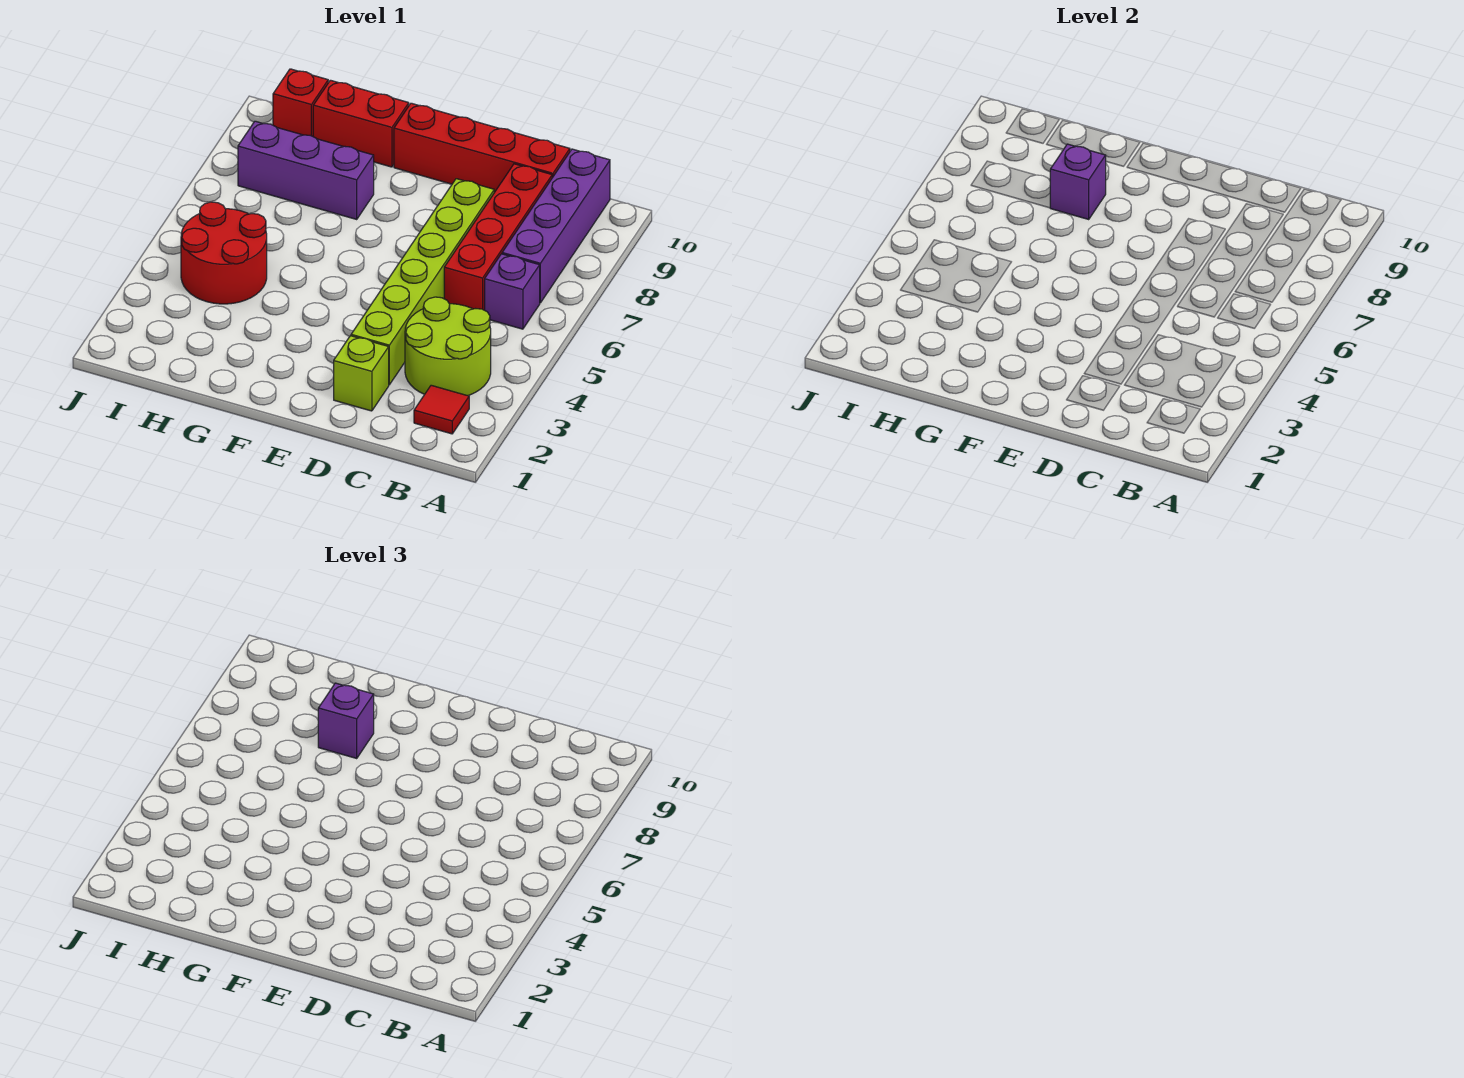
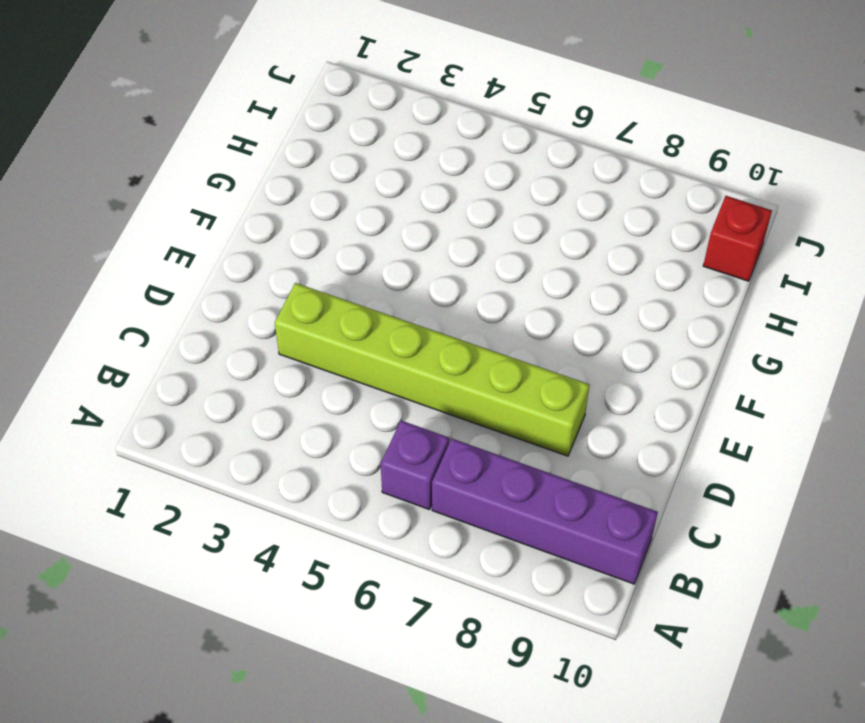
none -> red 1x1 tile [414,385,469,434]
none -> lime 2x2 round brick [405,297,491,396]
none -> red 1x4 brick [444,164,552,310]

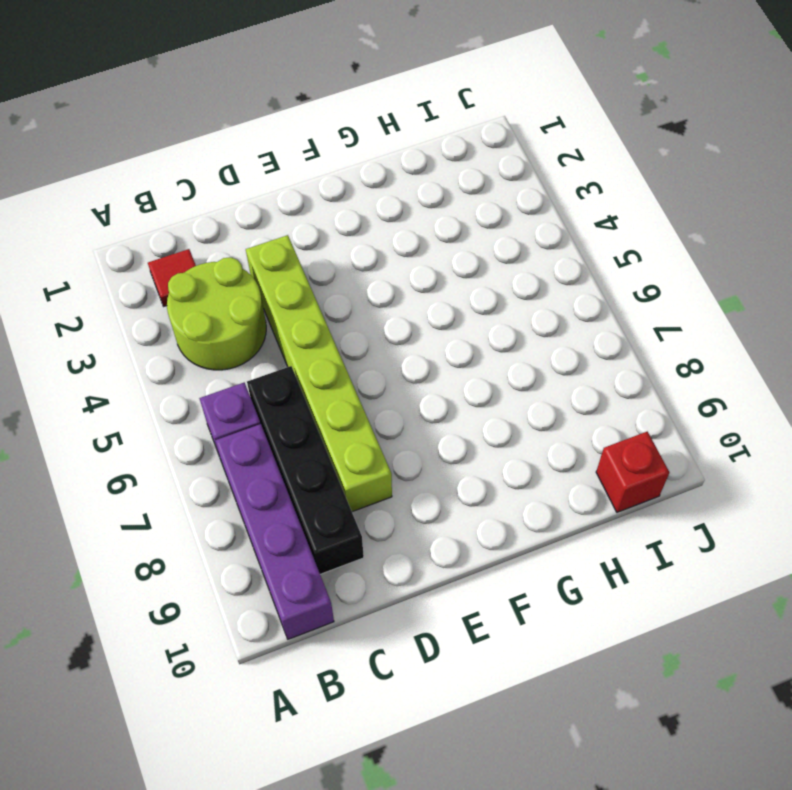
black 1x4 brick [247,366,364,574] -> red 1x4 brick [444,164,552,310]
none -> red 1x4 brick [394,103,570,192]
none -> lime 1x1 brick [334,336,389,411]
none -> purple 1x3 brick [238,121,374,219]

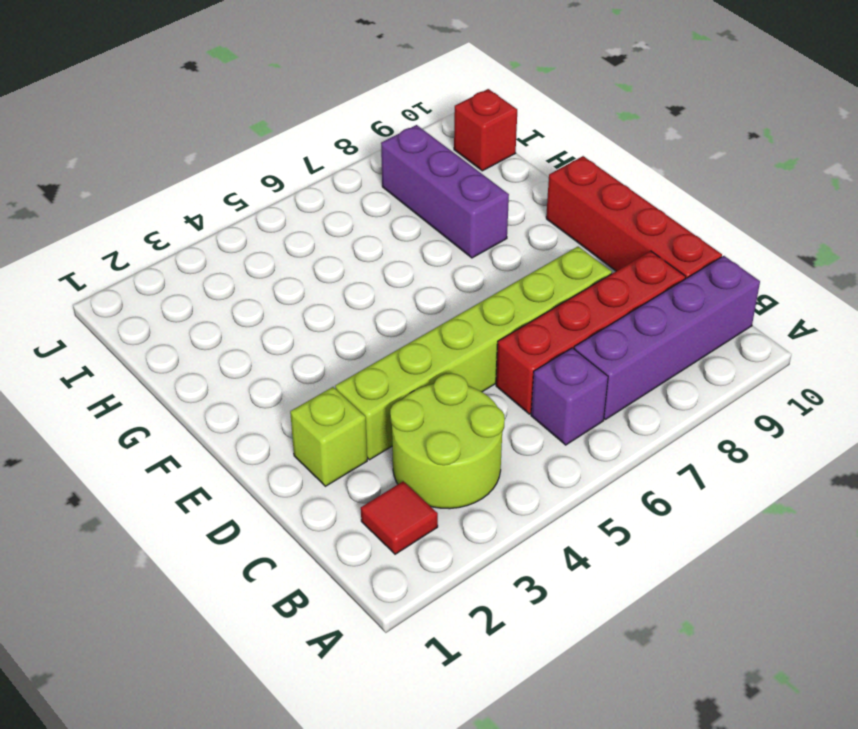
none -> red 1x2 brick [313,80,409,167]
none -> red 2x2 round brick [181,202,267,304]
none -> purple 1x1 brick [1050,144,1106,219]

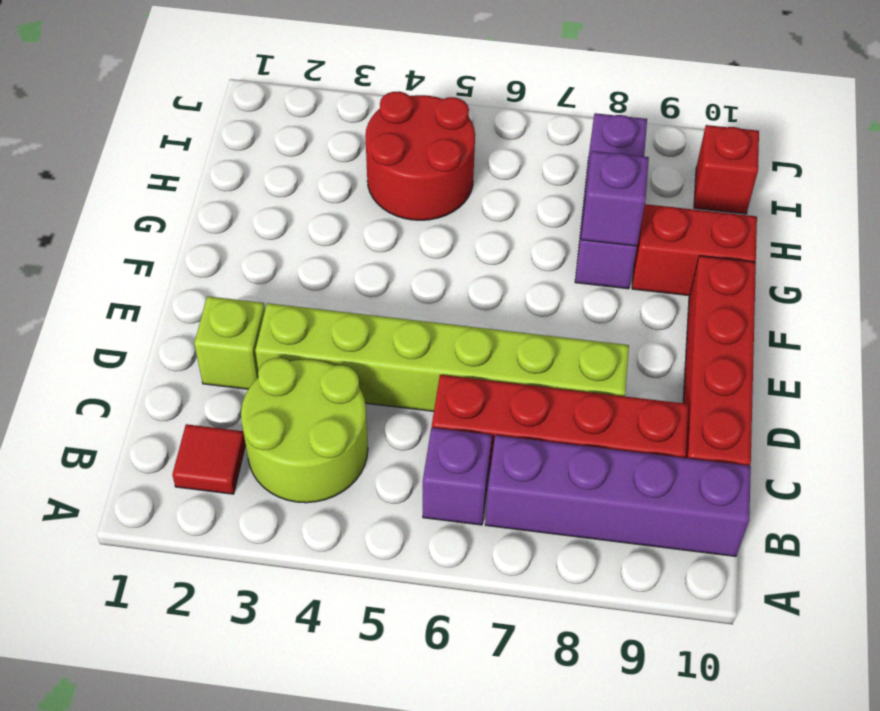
red 1x2 brick [632,204,757,296] -> red 1x2 brick turned to [313,80,409,167]
none -> purple 1x1 brick [318,683,374,758]

